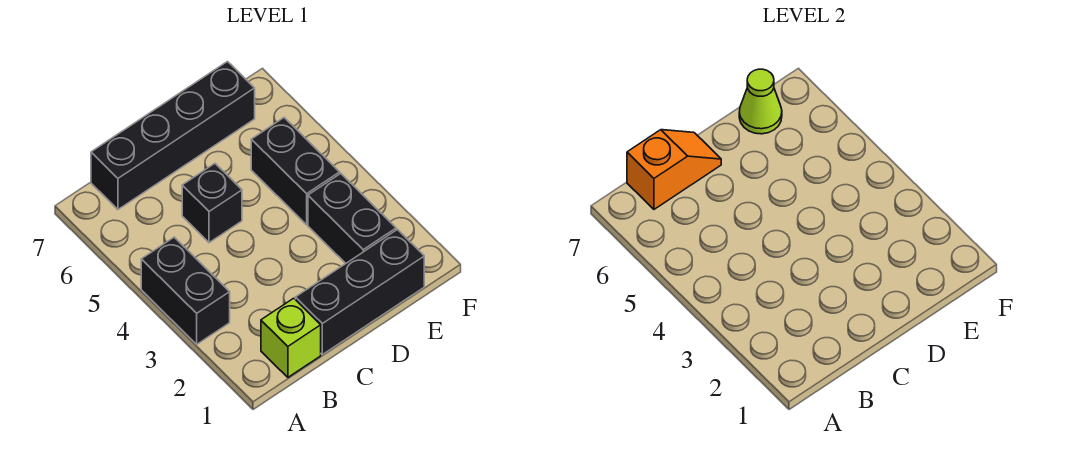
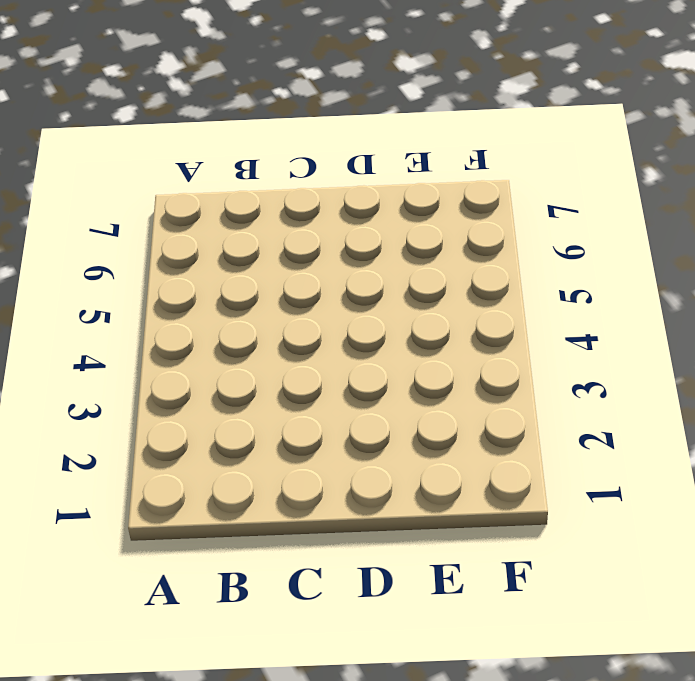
none -> black 1x2 brick [141,237,230,344]
none -> lime 1x1 brick [261,298,321,377]

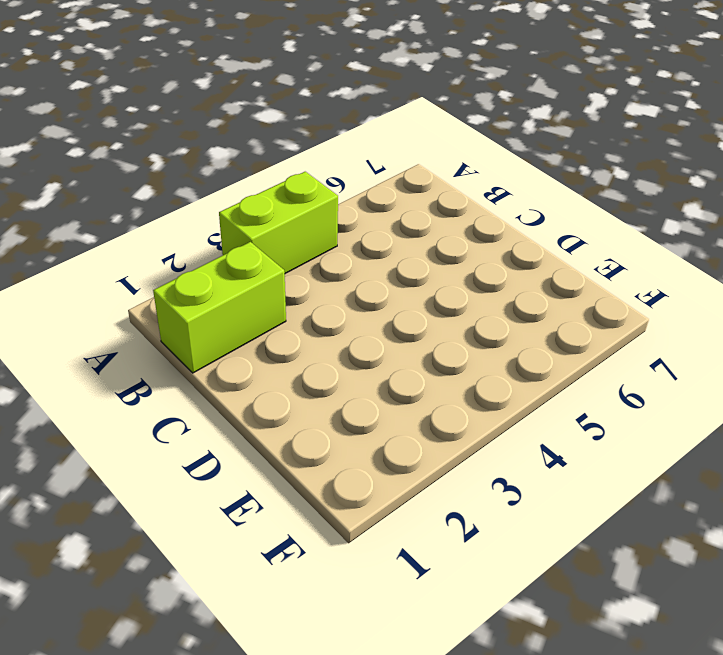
lime 1x2 brick [219,172,338,273] -> black 1x2 brick [141,237,230,344]
lime 1x2 brick [153,242,286,373] -> lime 1x1 brick [261,298,321,377]
none -> black 1x4 brick [91,62,255,209]
none -> black 1x3 brick [295,230,424,355]

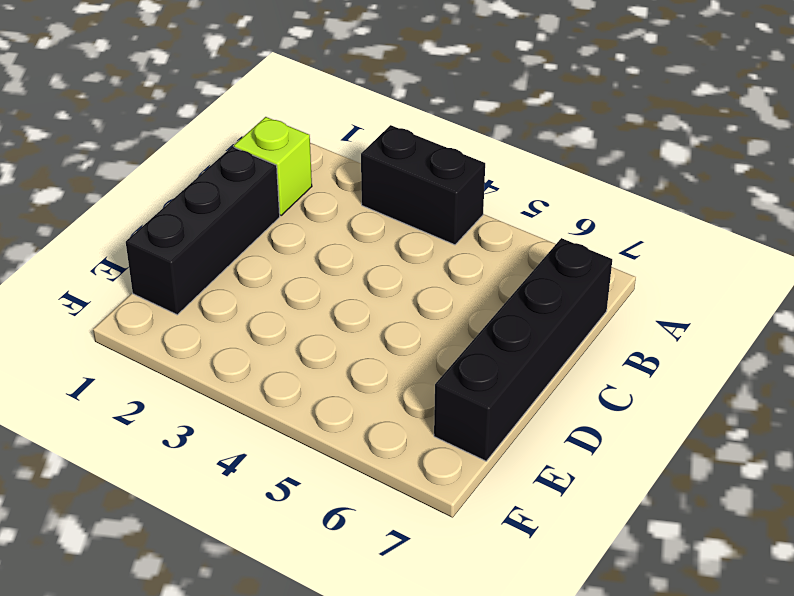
none -> black 1x1 brick [182,164,242,243]
none -> black 1x2 brick [308,174,396,263]

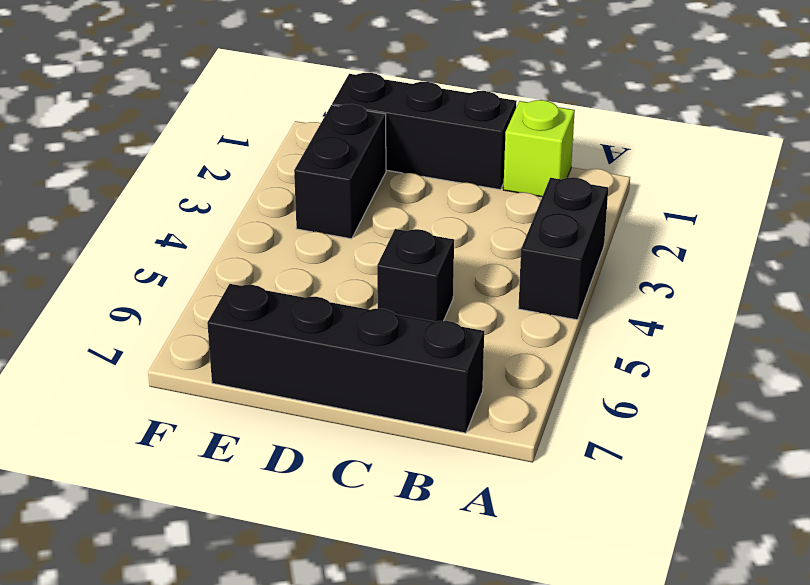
none -> black 1x2 brick [251,118,340,225]
none -> orange 1x2 slope [627,130,721,209]

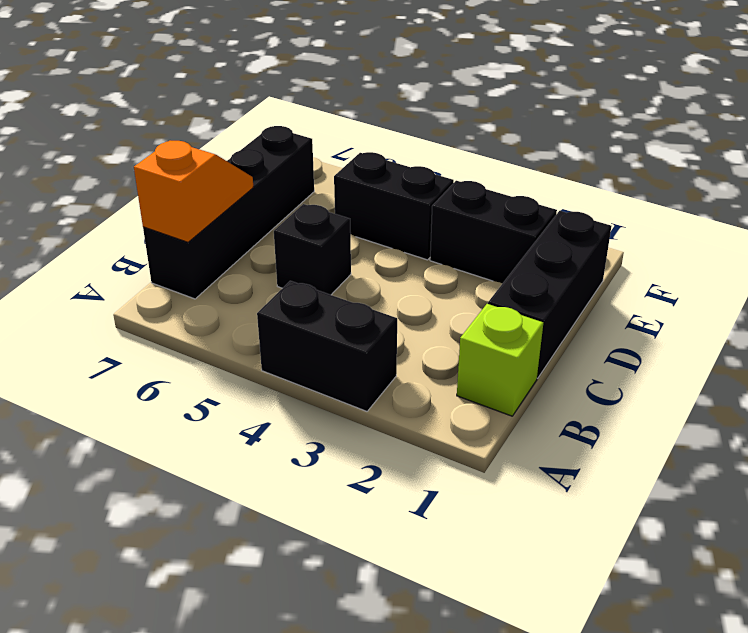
none -> lime 1x1 cone [739,69,782,134]

